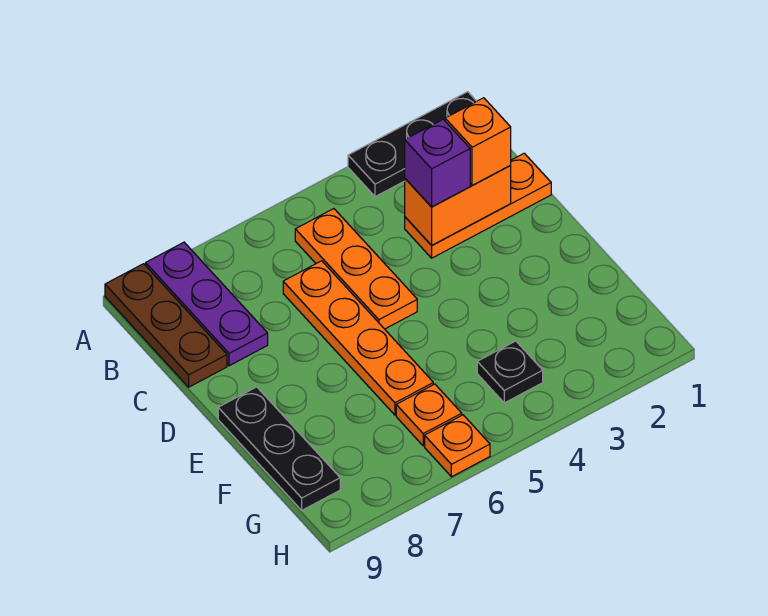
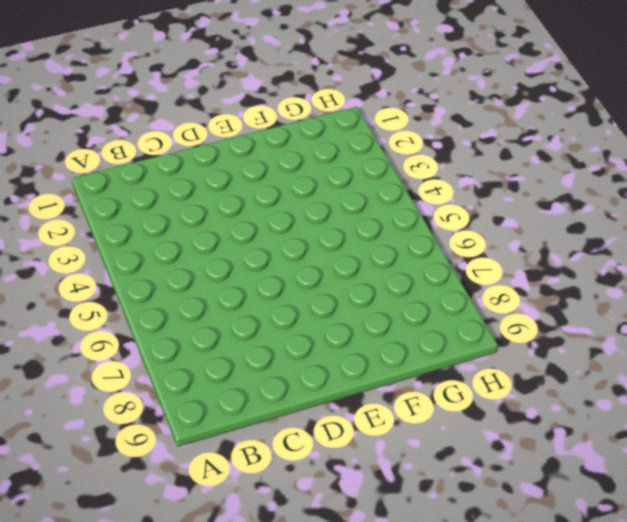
none -> black 1x3 plate [348,92,477,197]
none -> purple 1x3 plate [146,242,268,366]
none -> brown 1x3 plate [105,264,227,387]

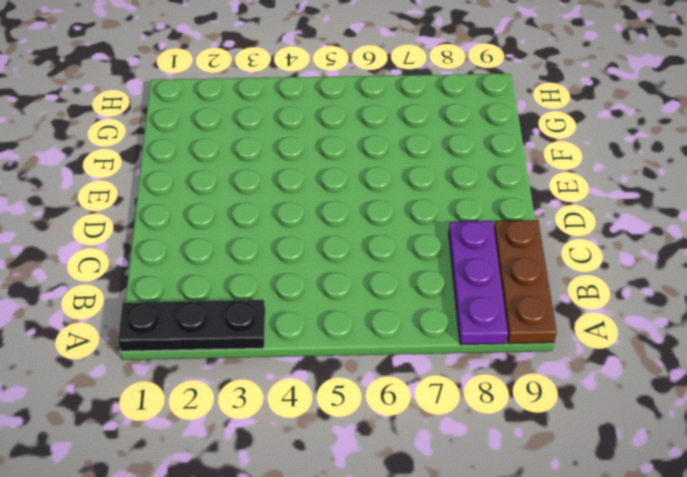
none -> orange 1x3 plate [295,209,417,329]
none -> orange 1x3 plate [405,153,551,258]
none -> orange 1x4 plate [283,261,433,415]

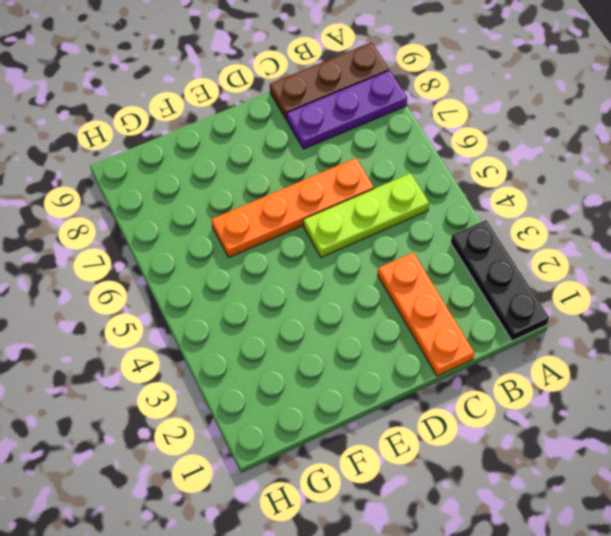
lime 1x3 plate [303,173,429,257] -> orange 1x3 plate [295,209,417,329]
none -> black 1x3 plate [218,387,340,510]
none -> black 1x1 plate [477,341,543,403]
none -> orange 1x1 plate [396,384,462,446]

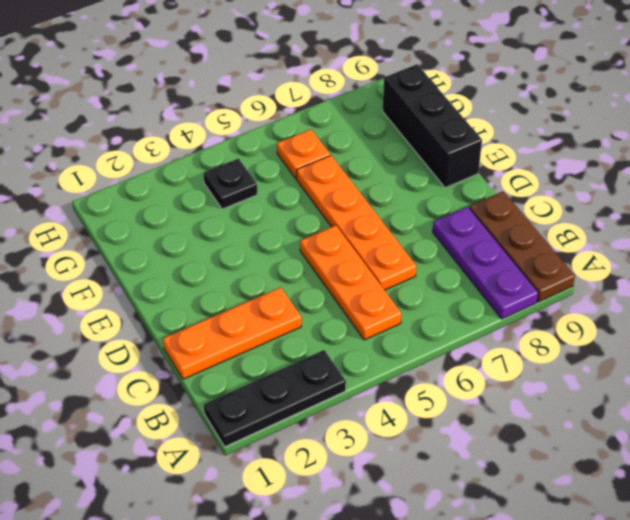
black 1x3 brick [383,64,482,188] -> black 1x3 plate [218,387,340,510]
none -> orange 1x1 plate [425,415,490,477]
none -> orange 1x2 brick [405,166,511,245]
none -> orange 1x1 brick [445,98,511,186]

